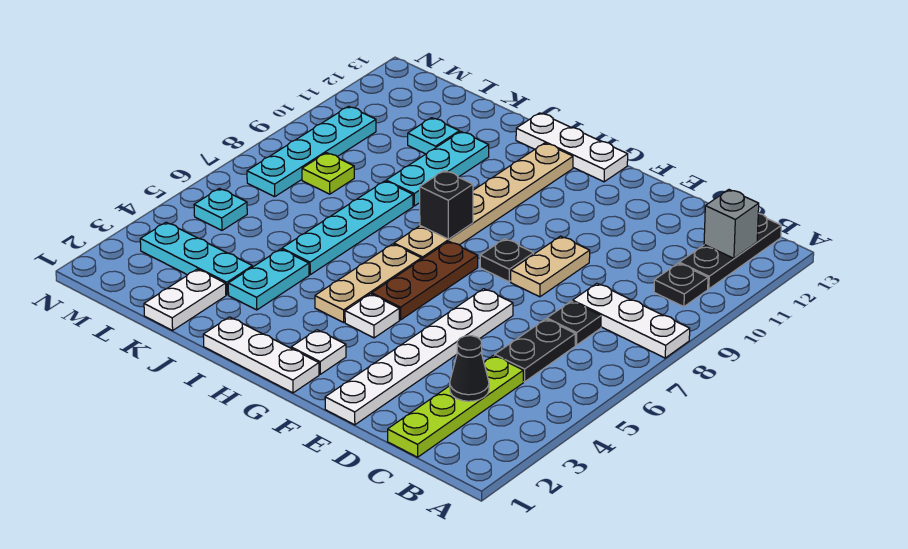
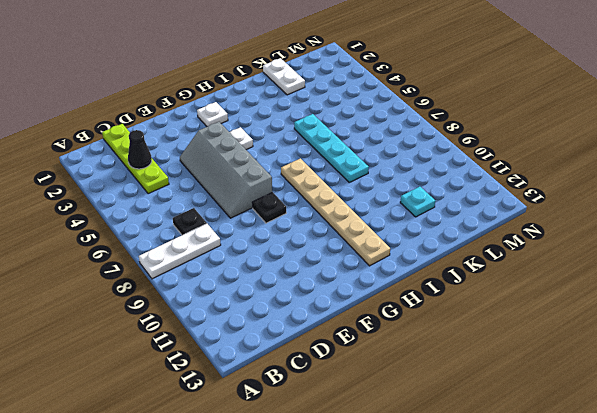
grey 2x4 slope [180,122,272,218] -> white 1x6 plate [325,289,513,425]
none -> black 1x1 plate [654,263,708,307]
none -> black 1x3 plate [679,213,781,289]
none -> black 1x2 plate [495,319,575,382]

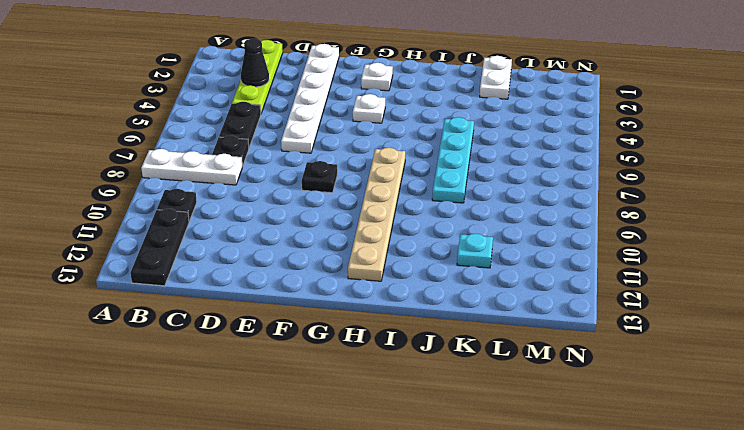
none -> tan 1x2 plate [511,236,590,297]
none -> white 1x3 plate [203,317,319,393]
none -> brown 1x3 plate [372,241,478,320]

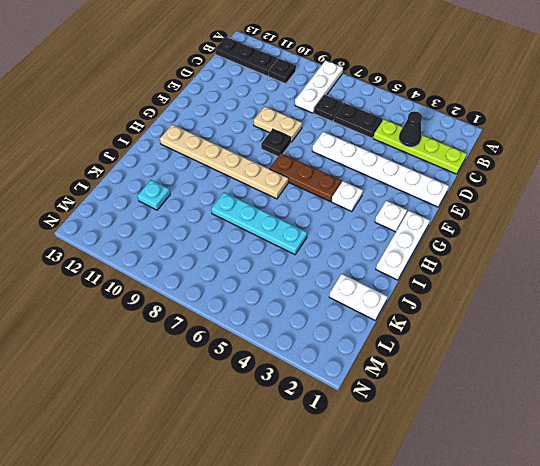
none -> white 1x3 plate [516,113,628,182]
none -> tan 1x3 plate [315,244,421,322]
none -> cyan 1x2 plate [228,249,309,310]

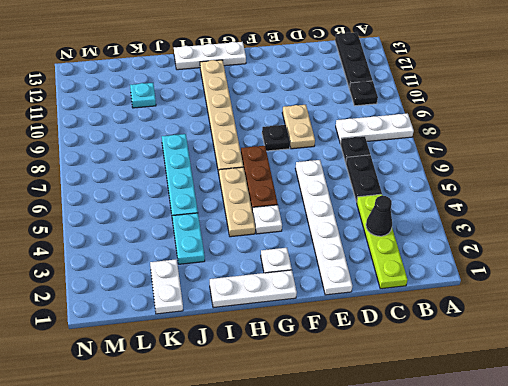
none -> cyan 1x3 plate [386,132,489,206]
none -> cyan 1x3 plate [140,222,252,295]
none -> lime 1x1 plate [302,153,354,194]

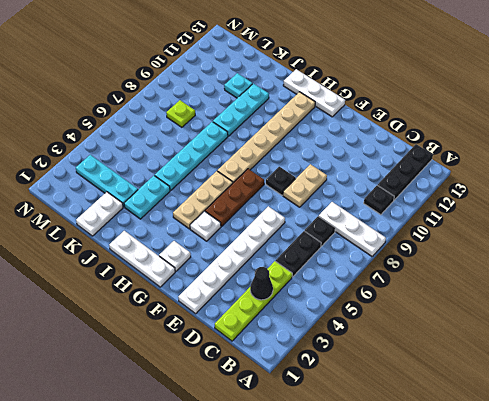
none -> cyan 1x1 plate [194,188,247,230]
none -> cyan 1x4 plate [247,106,376,197]
none -> grey 1x1 brick [704,190,759,258]

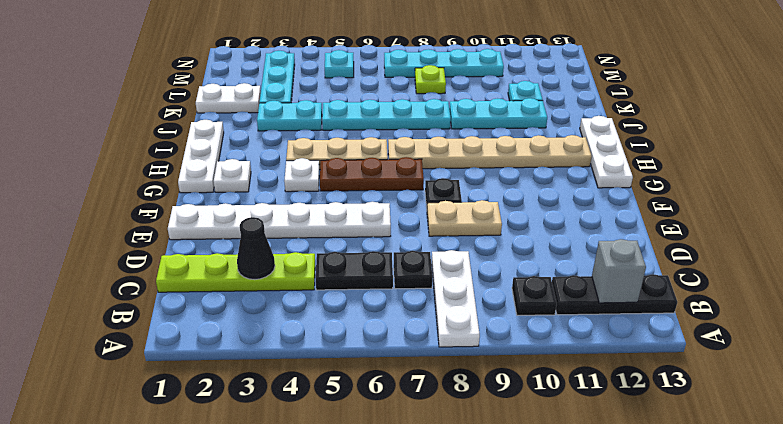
none -> black 1x1 brick [420,171,473,239]

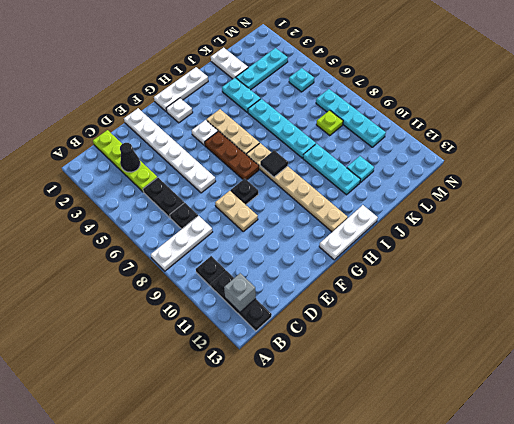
black 1x1 tile [260,150,288,177] -> black 1x1 brick [420,171,473,239]

